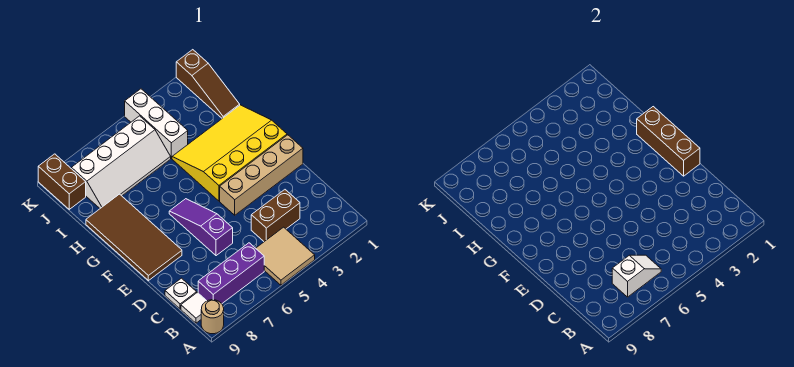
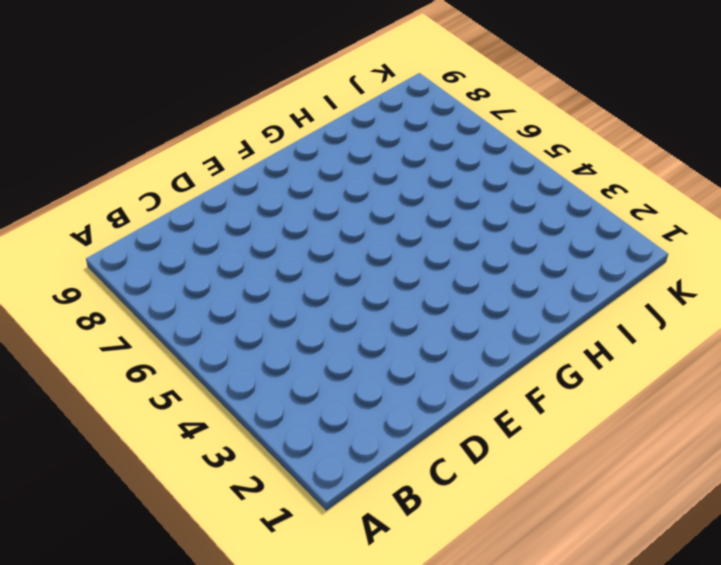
none -> tan 2x2 tile [256,227,315,285]
none -> tan 1x1 round brick [201,300,224,334]
none -> purple 1x3 brick [198,243,264,304]

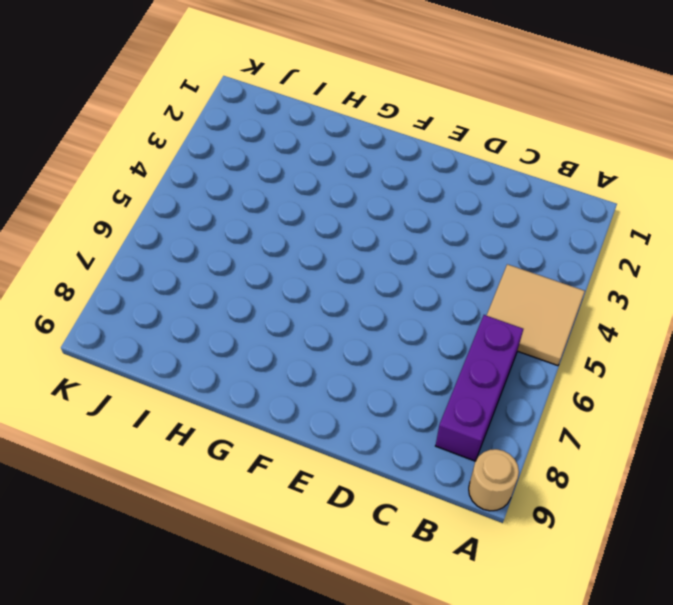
none -> white 1x1 tile [181,292,206,323]
none -> brown 1x2 brick [251,190,300,242]
none -> white 1x1 plate [165,278,197,309]

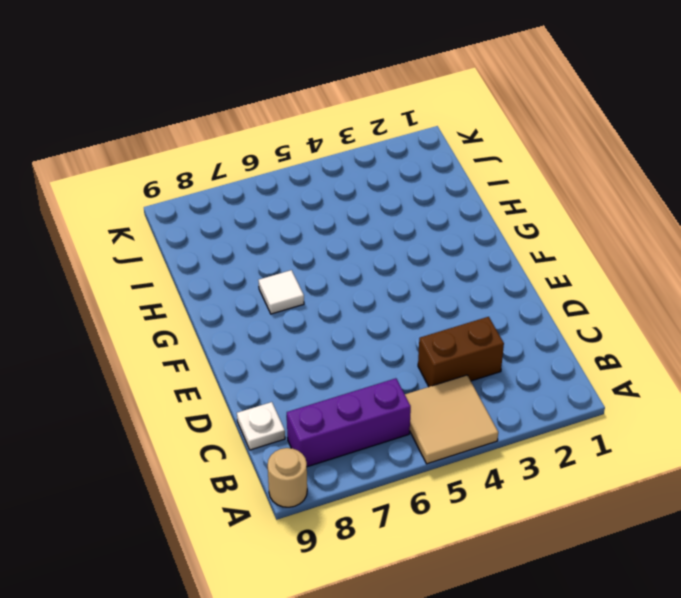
white 1x1 tile [258,270,304,314] -> white 1x1 tile moved to [181,292,206,323]
none -> purple 1x3 slope [169,199,233,256]
none -> tan 1x4 brick [220,135,303,215]
none -> brown 2x4 tile [86,194,182,281]

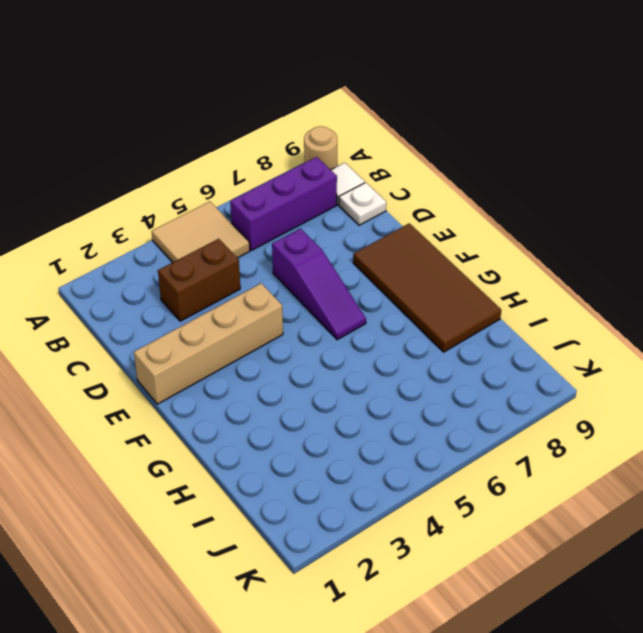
none -> yellow 3x4 slope [172,105,287,201]
none -> brown 1x3 slope [176,50,240,118]
none -> white 1x3 brick [125,89,188,158]

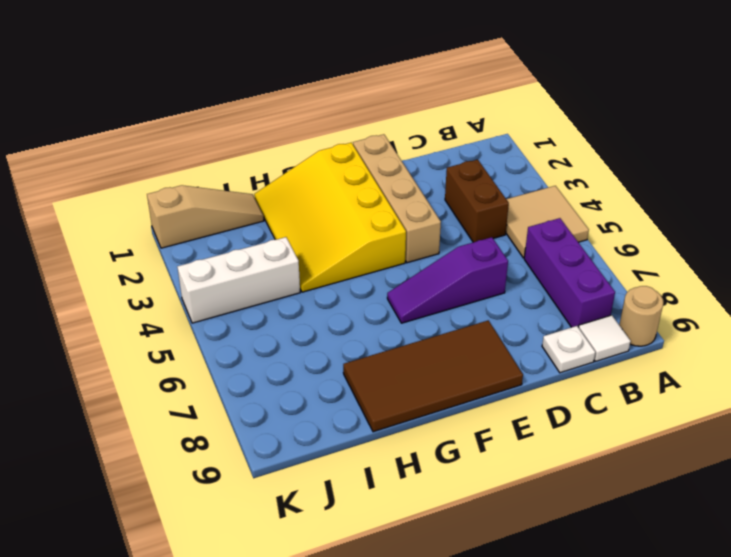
tan 1x3 slope [147,185,264,248] -> brown 1x3 slope [176,50,240,118]
none -> white 2x4 slope [71,116,171,208]
none -> brown 1x2 brick [38,154,86,209]
none -> white 1x2 slope [612,255,661,297]

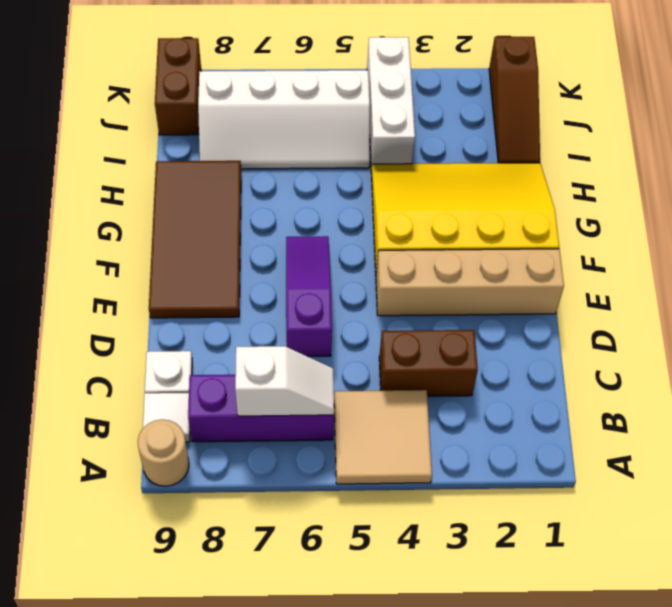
none -> brown 1x3 brick [637,107,700,176]

